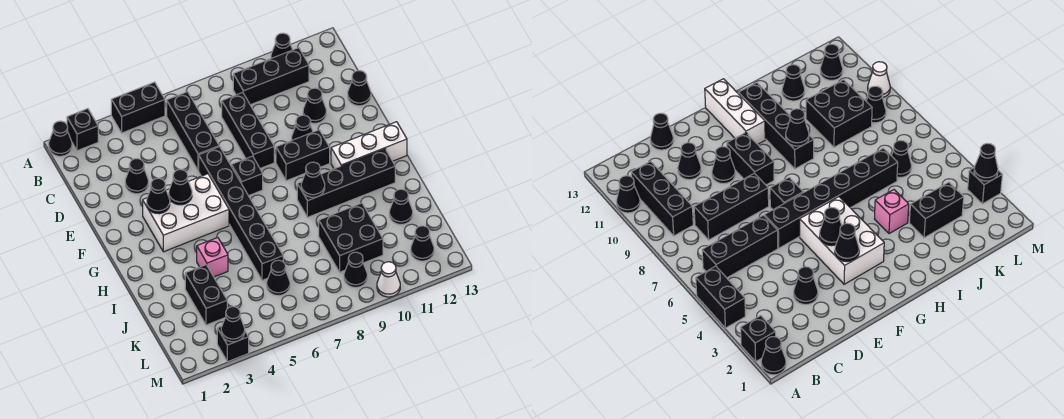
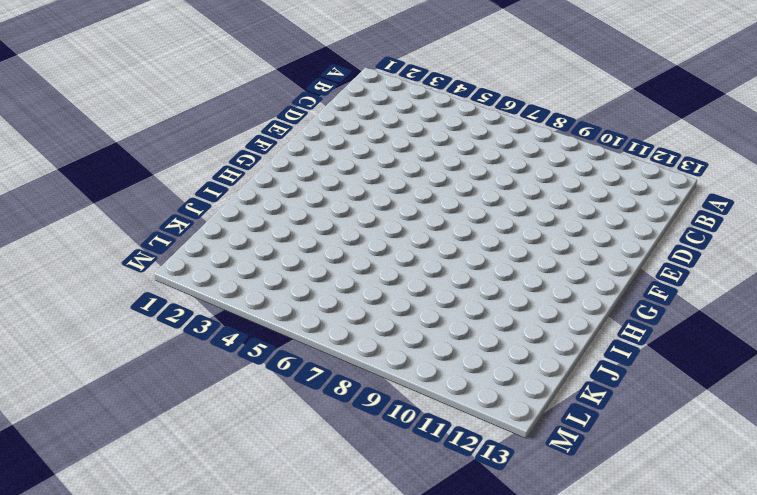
none -> black 1x1 cone [49,121,72,156]
none -> black 1x1 brick [67,109,98,151]
none -> black 1x2 brick [111,82,165,133]
none -> black 1x1 cone [271,33,292,58]

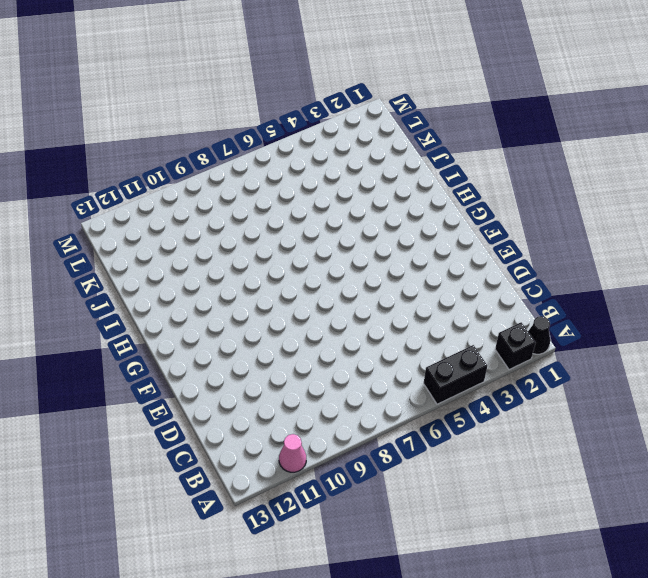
pink 1x1 cone [279,434,306,472] -> black 1x1 cone [271,33,292,58]
none -> black 1x3 brick [167,92,219,170]
none -> black 1x3 brick [233,48,309,105]
none -> black 1x3 brick [222,92,274,168]
none -> black 1x1 cone [125,158,148,194]

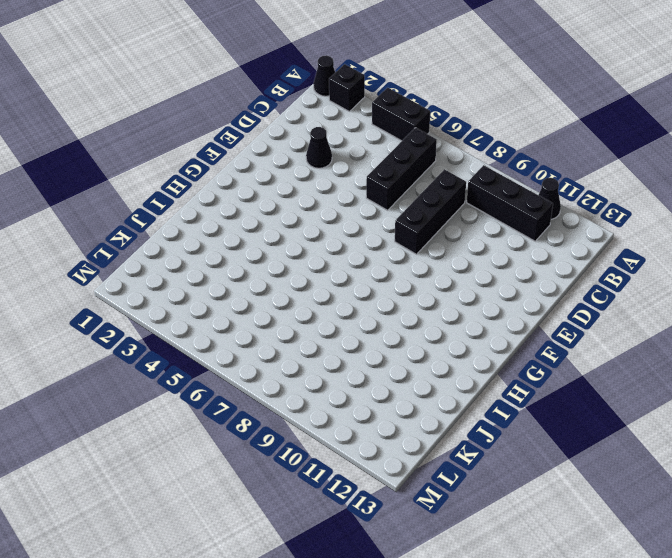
none -> black 1x1 cone [303,88,326,123]
none -> black 1x1 cone [348,71,371,106]
none -> black 1x6 brick [199,147,283,280]
none -> black 1x1 cone [292,115,313,140]

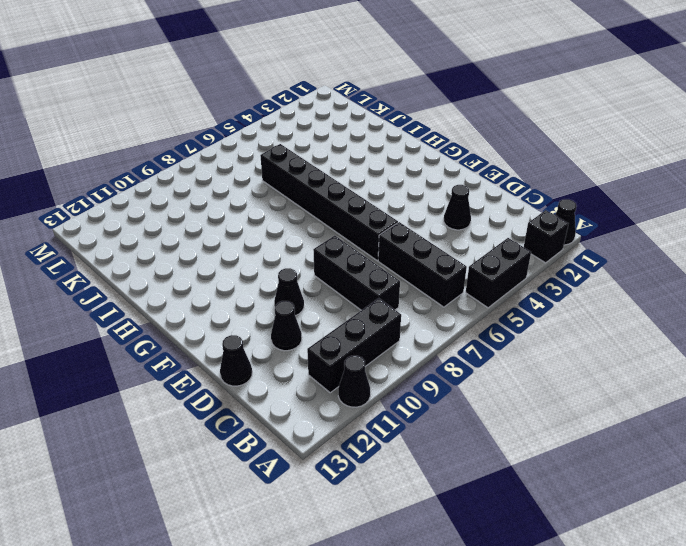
none -> white 2x3 brick [143,174,229,252]
none -> black 1x1 brick [231,156,263,196]
none -> black 1x2 brick [276,130,330,181]
none -> white 1x3 brick [331,122,407,169]

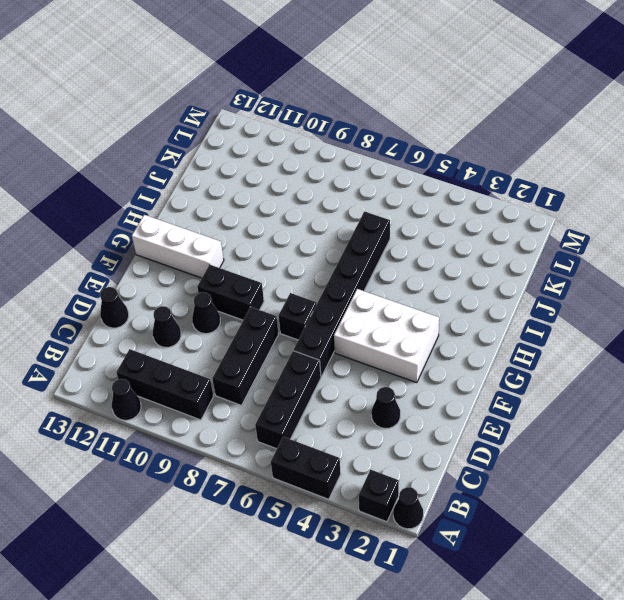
none -> black 1x4 brick [297,149,395,217]
none -> pink 1x1 brick [197,238,228,277]
none -> black 1x2 brick [185,265,227,325]
none -> black 2x2 brick [319,203,383,272]

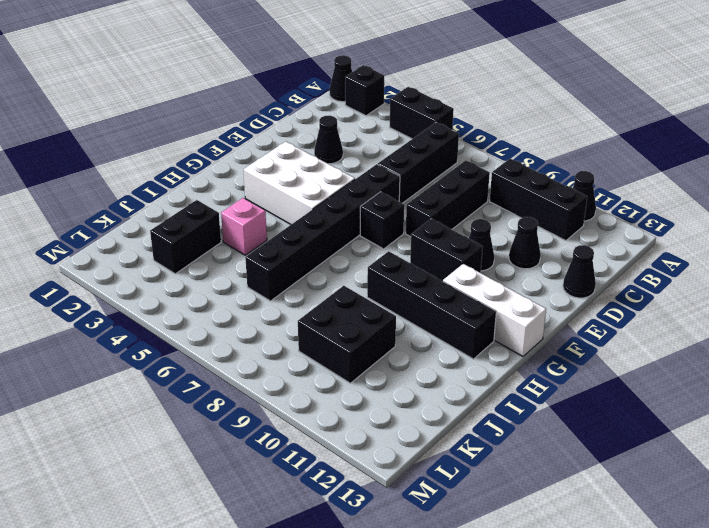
none -> black 1x1 cone [389,189,413,224]
none -> black 1x1 cone [267,260,290,296]
none -> black 1x1 cone [344,252,367,287]
none -> black 1x1 cone [411,226,434,261]

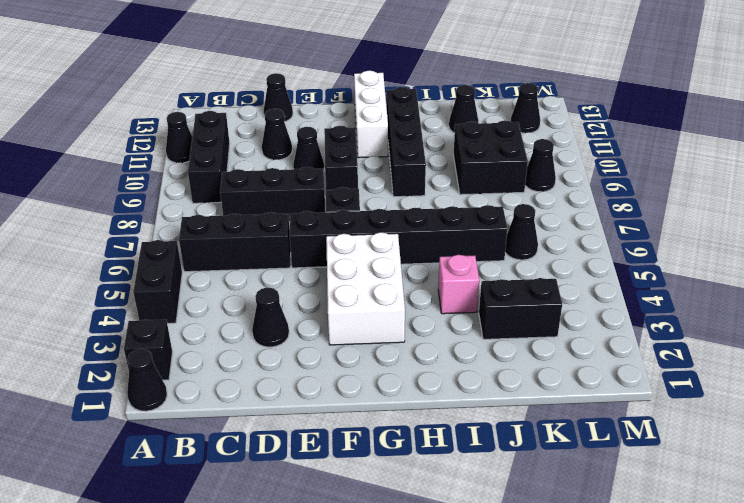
none -> black 1x1 brick [217,326,249,362]
none -> white 1x1 cone [377,262,400,297]
none -> black 1x1 cone [147,178,170,214]
none -> black 1x1 cone [169,170,192,205]

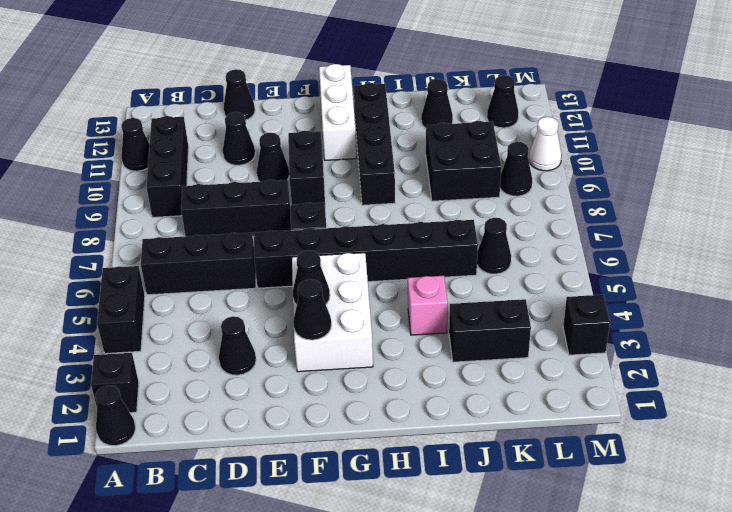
none -> black 1x1 cone [301,162,325,197]
none -> black 1x1 cone [221,307,245,342]

